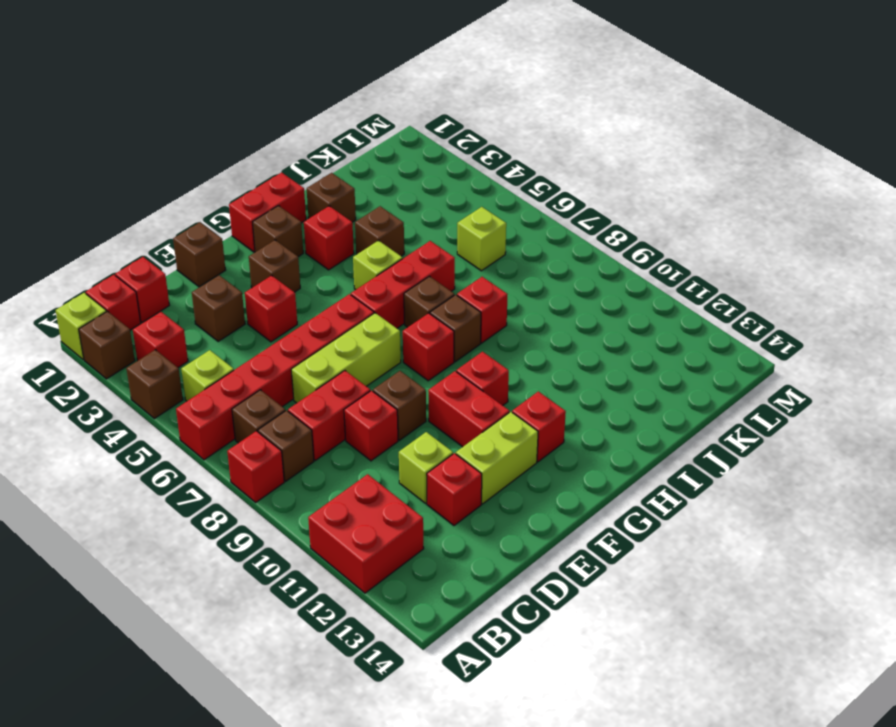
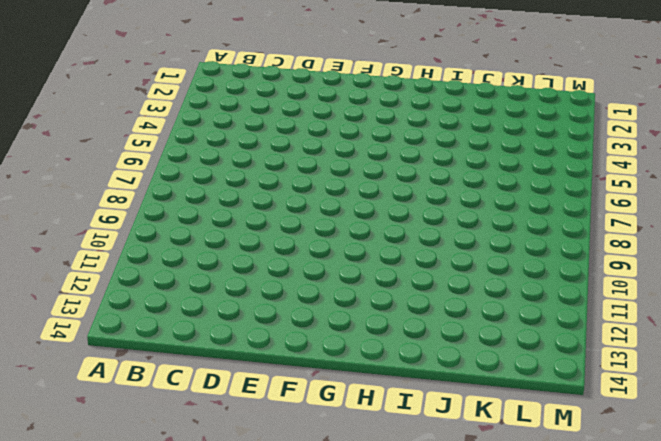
none -> lime 1x1 brick [56,293,107,360]
none -> brown 1x1 brick [79,311,135,379]
none -> brown 1x1 brick [126,350,183,419]
none -> red 1x6 brick [176,294,374,460]

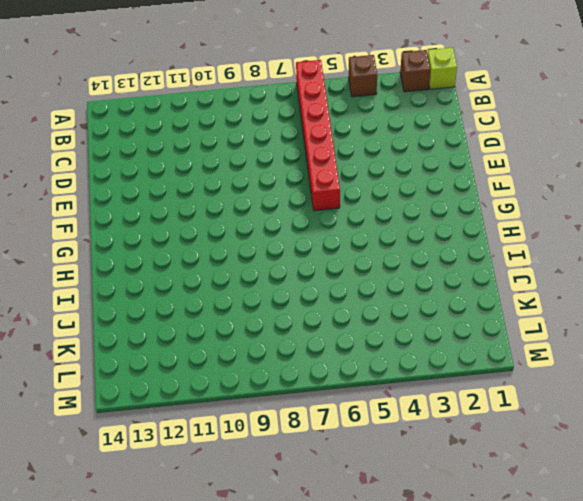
none -> red 1x1 brick [227,431,284,502]
none -> red 2x2 brick [308,474,424,593]
none -> red 1x1 brick [86,275,141,330]
none -> red 1x1 brick [133,312,188,367]

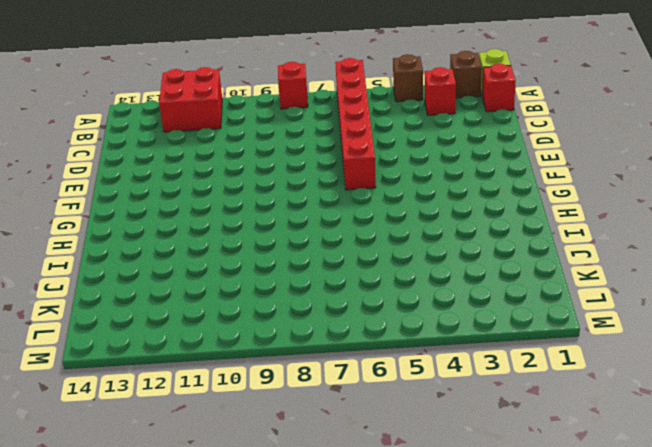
none -> lime 1x1 brick [181,350,234,401]
none -> brown 1x1 brick [232,390,285,443]
none -> brown 1x1 brick [258,410,314,481]
none -> red 1x1 brick [115,257,169,323]

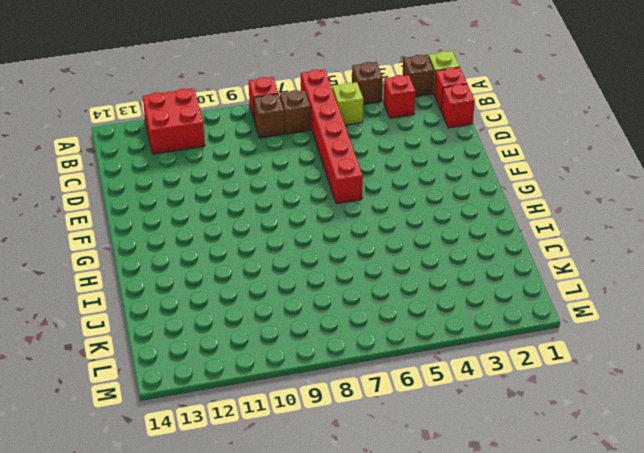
none -> red 1x2 brick [288,371,370,460]
none -> brown 1x1 brick [192,275,245,341]
none -> lime 1x3 brick [291,313,401,403]
none -> red 1x1 brick [344,391,398,461]

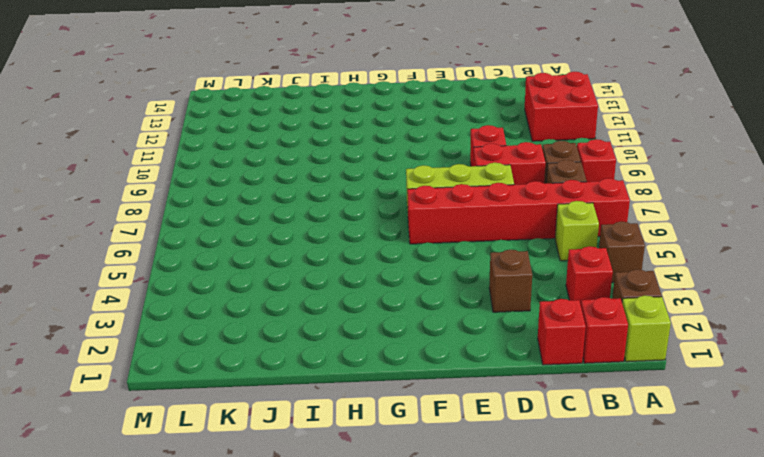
none -> lime 1x1 brick [399,432,453,503]
none -> red 1x1 brick [427,453,482,526]
none -> brown 1x1 brick [173,222,225,287]
none -> red 1x1 brick [245,275,297,342]

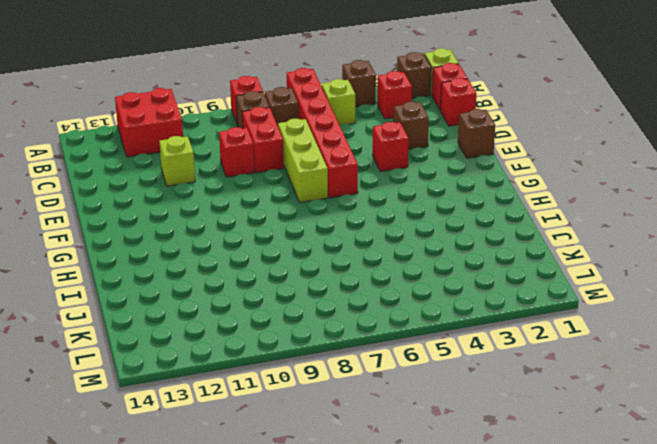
none -> red 1x1 brick [427,453,482,526]
none -> brown 1x1 brick [373,371,426,440]
none -> lime 1x2 brick [456,412,538,504]
none -> brown 1x1 brick [249,240,300,292]

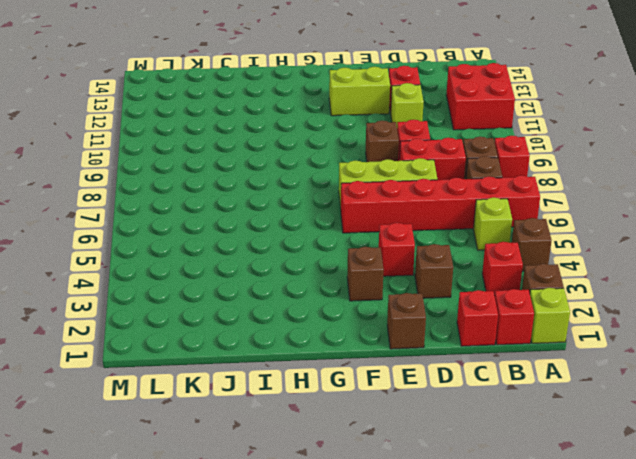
none -> red 1x2 brick [428,371,510,447]
none -> red 1x2 brick [229,173,306,252]
none -> brown 1x1 brick [253,206,303,257]
none -> red 1x3 brick [351,241,455,328]

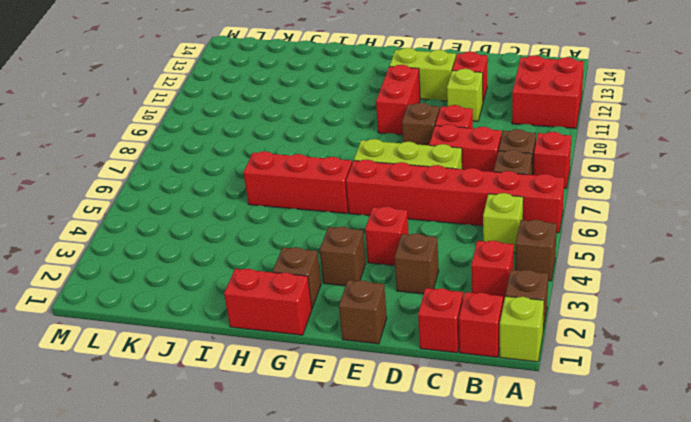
none -> red 1x1 brick [403,313,454,381]
none -> red 1x1 brick [456,352,509,405]
none -> red 1x1 brick [512,391,566,462]
none -> red 1x1 brick [304,206,354,270]

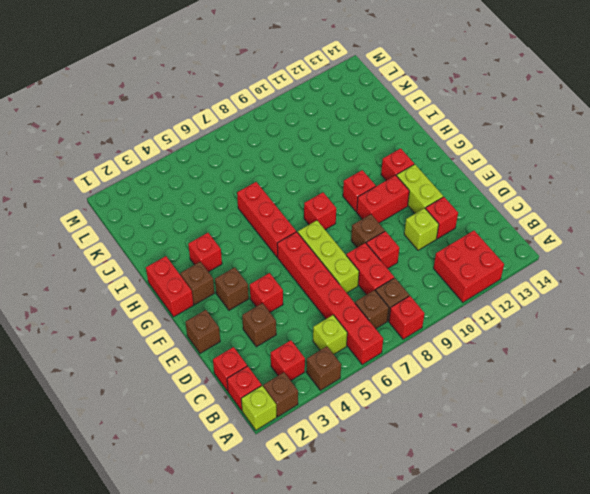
none -> lime 1x1 brick [353,240,403,290]
none -> brown 1x1 brick [404,276,454,327]
none -> brown 1x1 brick [430,295,481,362]
none -> brown 1x1 brick [307,173,356,222]

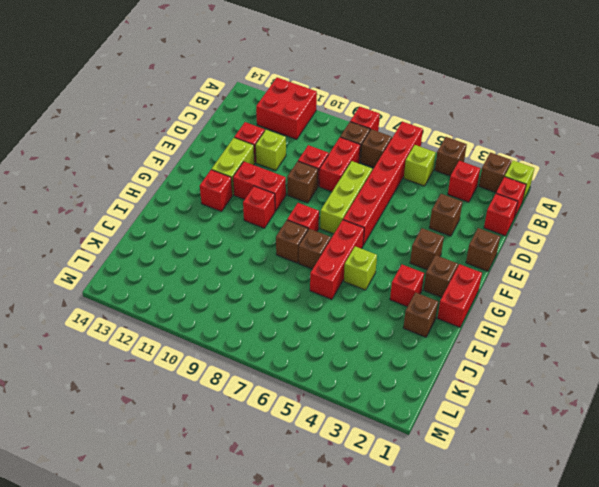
none -> red 1x1 brick [245,275,297,342]
none -> brown 1x1 brick [355,206,404,256]
none -> red 1x1 brick [457,277,508,343]
none -> lime 1x1 brick [457,207,506,271]

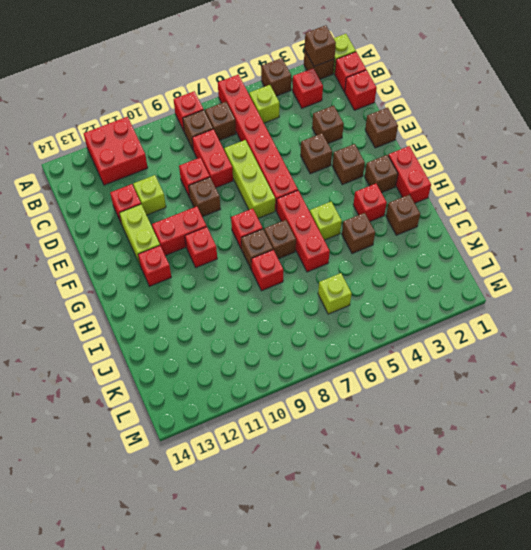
brown 1x1 brick [305,25,336,66] -> none
brown 1x1 brick [301,133,332,174] -> red 1x1 brick [245,275,297,342]

